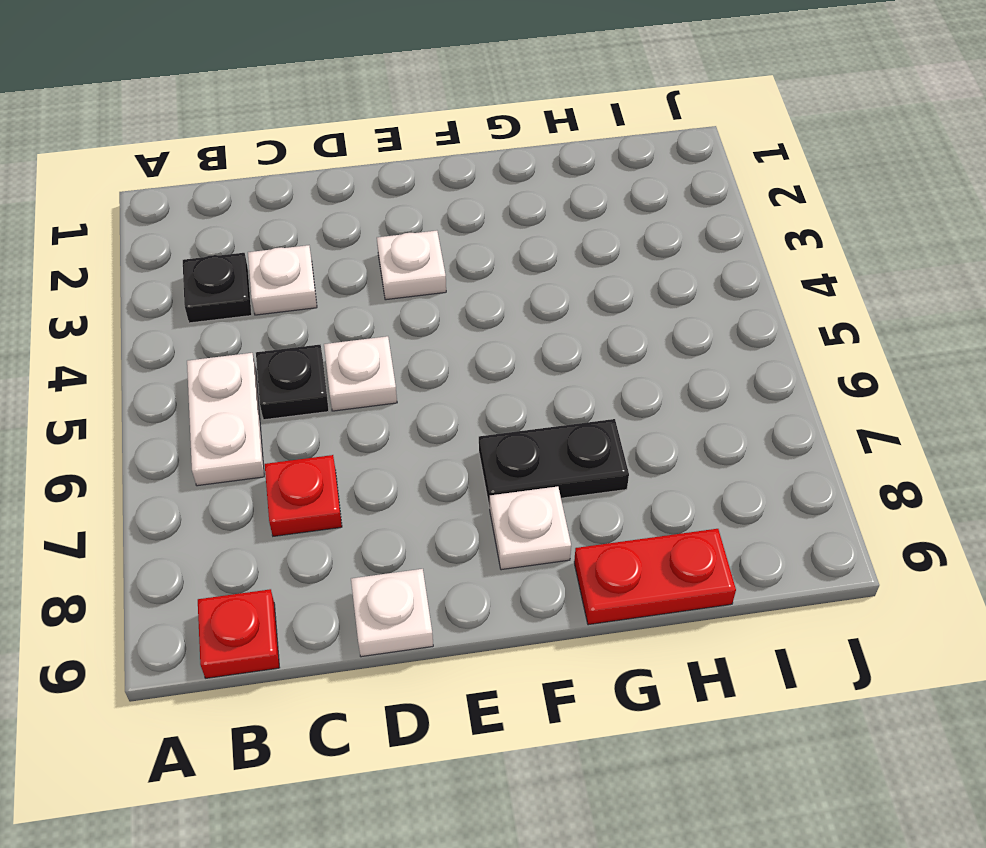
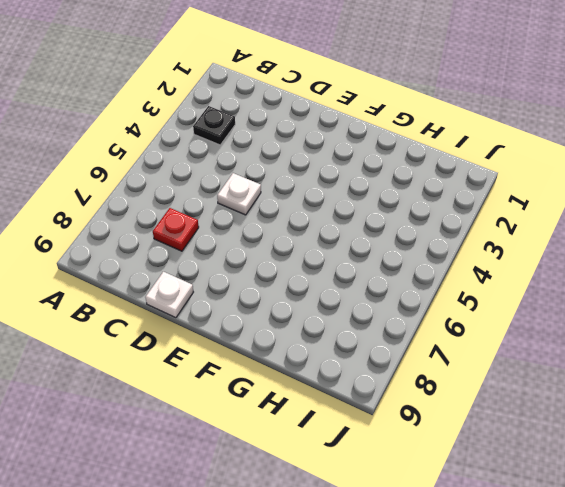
none -> white 1x2 plate [187,353,264,486]
none -> red 1x1 plate [198,589,279,678]
none -> white 1x1 plate [248,245,317,315]

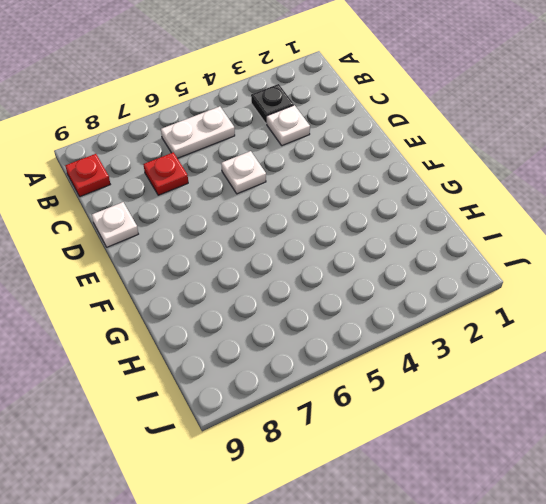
none -> black 1x1 plate [256,345,329,420]
none -> white 1x1 plate [377,231,446,300]
none -> black 1x2 plate [479,419,629,507]

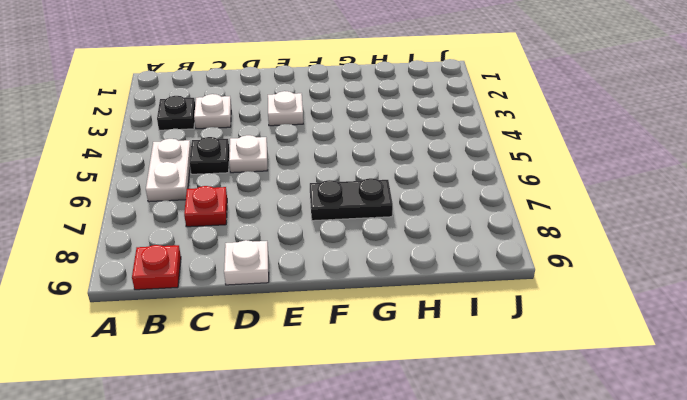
none -> white 1x1 plate [489,486,571,570]
none -> red 1x2 plate [574,529,736,625]

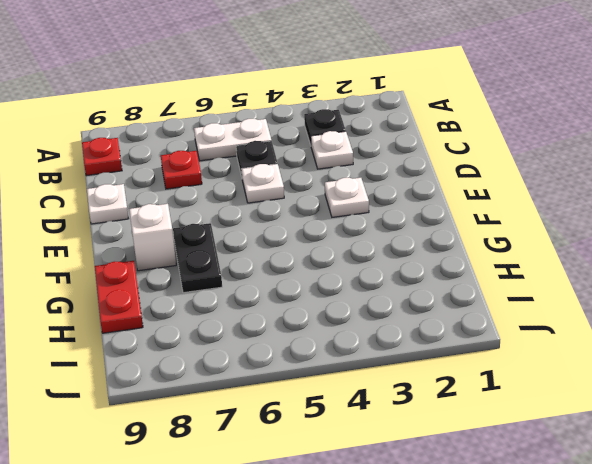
white 1x1 brick [129,204,176,271] -> white 1x1 plate [489,486,571,570]

